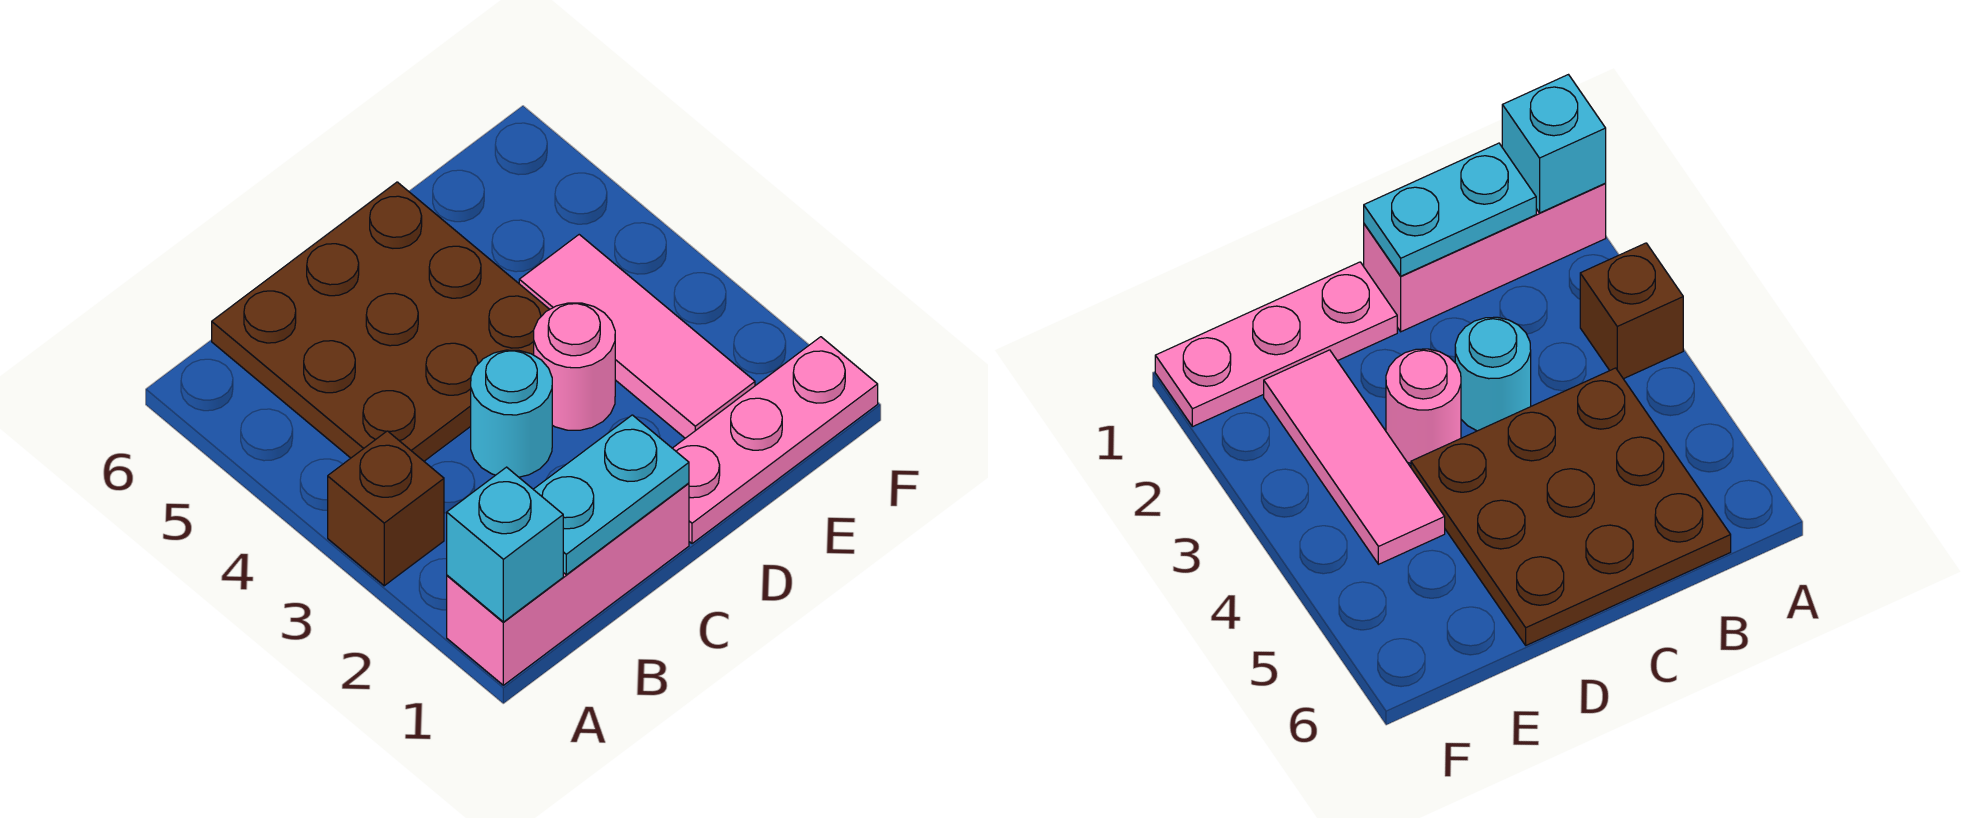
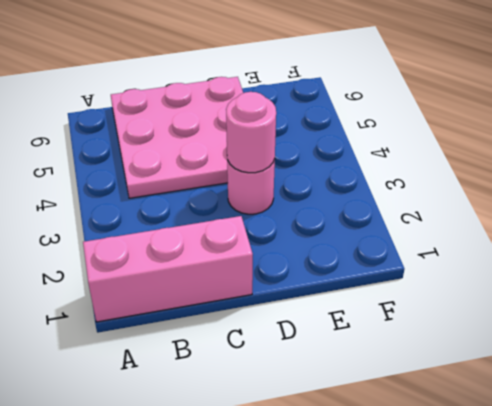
pink 3x3 plate [111,77,243,198] -> brown 3x3 plate [212,182,550,461]
pink 1x1 round brick [226,92,276,173] -> none
none -> brown 1x1 brick [328,431,444,586]
none -> cyan 1x1 round brick [471,350,552,477]

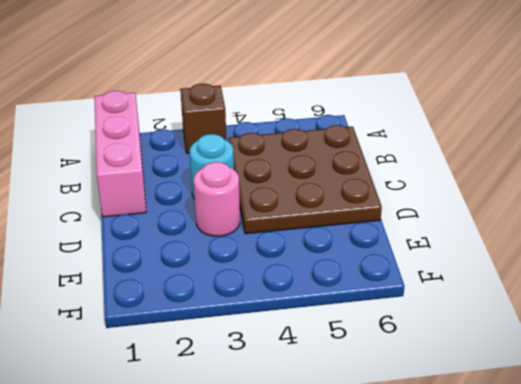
none -> pink 1x3 plate [673,337,878,544]
none -> pink 1x3 tile [519,235,755,438]

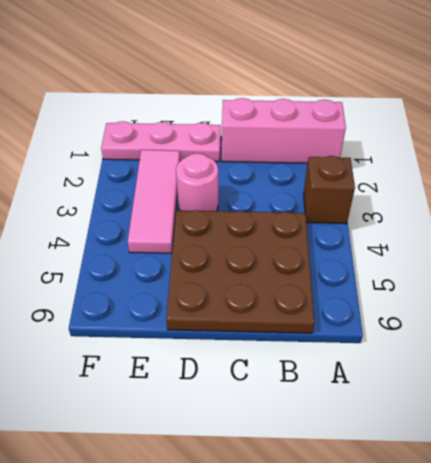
none -> cyan 1x1 round brick [471,350,552,477]
none -> cyan 1x1 brick [447,467,563,622]

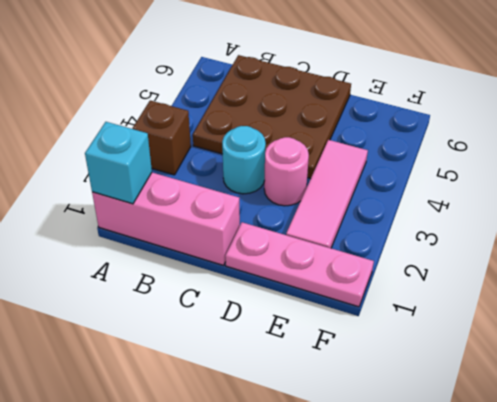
none -> cyan 1x2 plate [533,415,689,575]

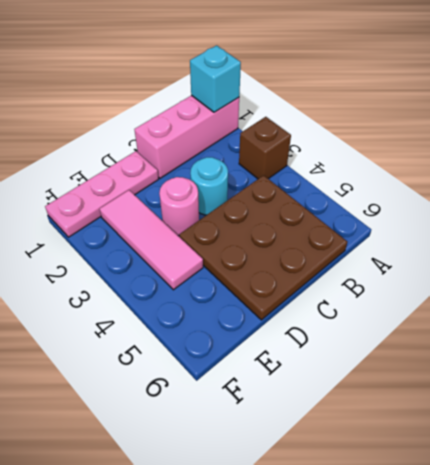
none -> cyan 1x2 plate [533,415,689,575]

